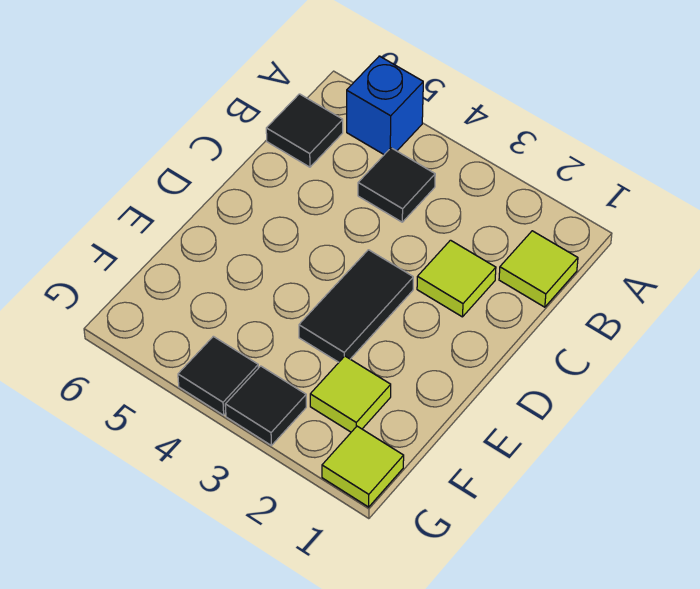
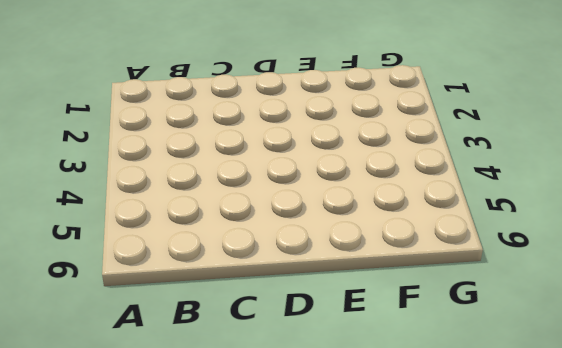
none -> blue 1x1 brick [347,56,423,155]
none -> lime 1x1 tile [499,231,578,307]

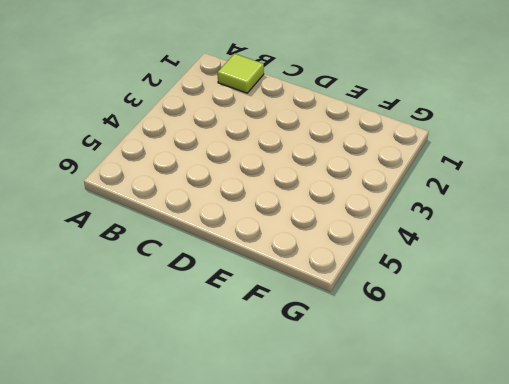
none -> blue 1x1 brick [347,56,423,155]
none -> black 1x1 tile [358,148,435,222]

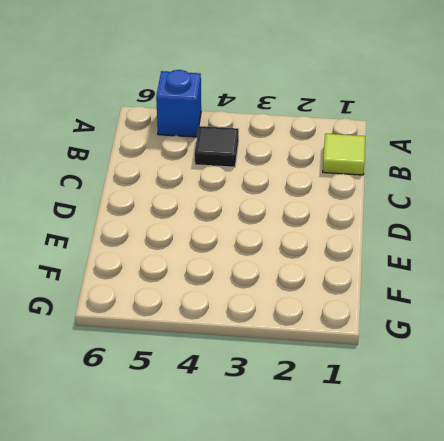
none -> black 1x1 tile [266,94,343,167]
none -> lime 1x1 tile [417,240,496,317]

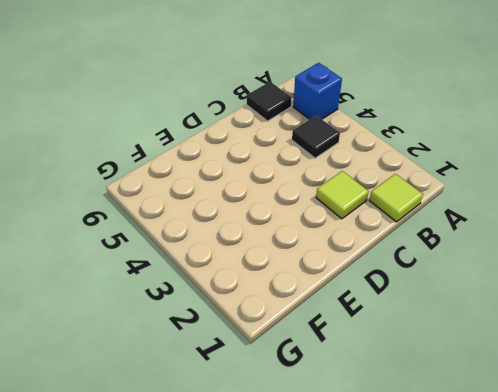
none -> black 1x2 tile [299,250,413,362]
none -> lime 1x1 tile [310,356,391,432]

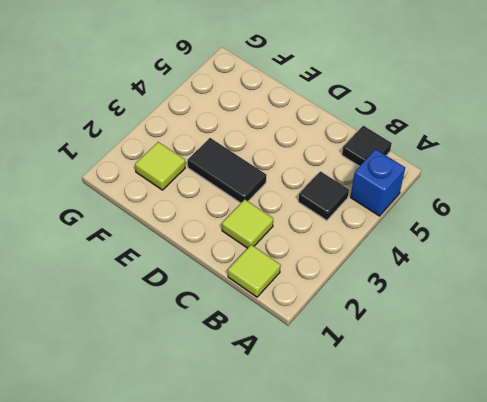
none -> lime 1x1 tile [322,426,404,507]
none -> black 1x1 tile [225,366,306,445]

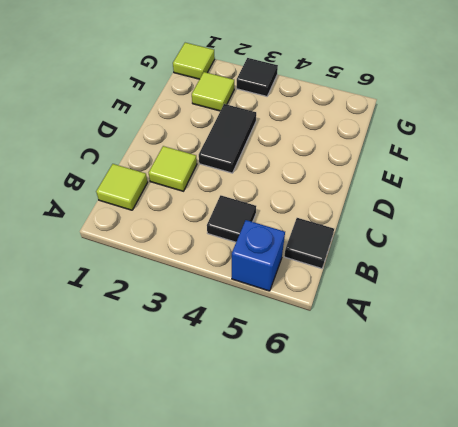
none -> black 1x1 tile [178,336,258,415]

